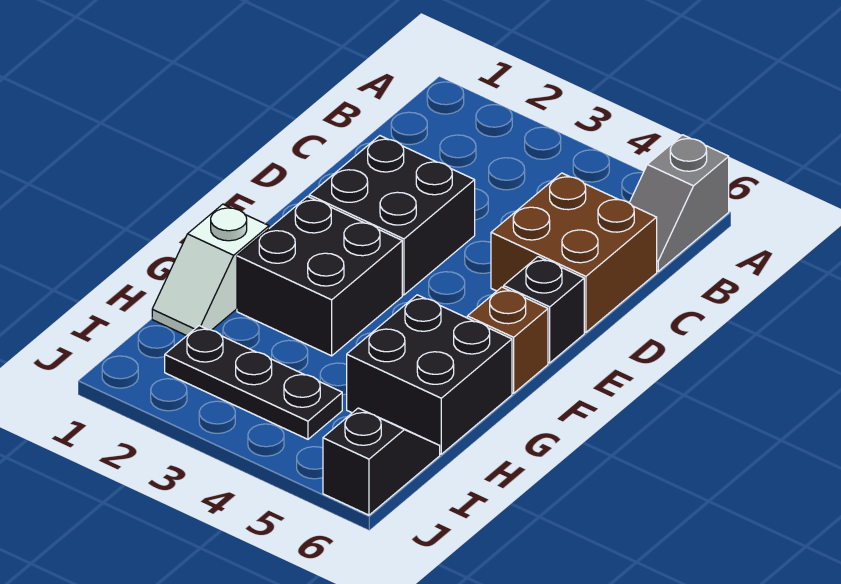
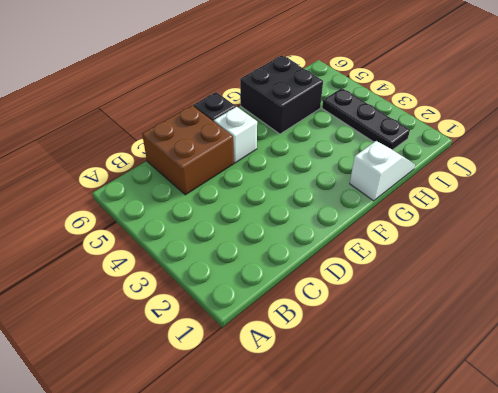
white 1x1 brick [214,107,257,163] -> none
none -> grey 1x2 slope [629,135,729,271]
none -> black 2x2 brick [309,136,475,295]

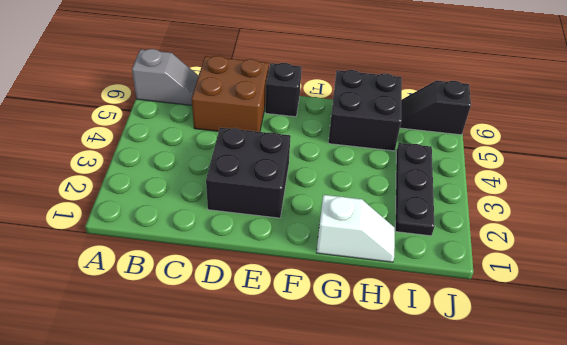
none -> black 2x2 brick [237,196,402,356]
none -> brown 1x1 brick [467,287,548,393]

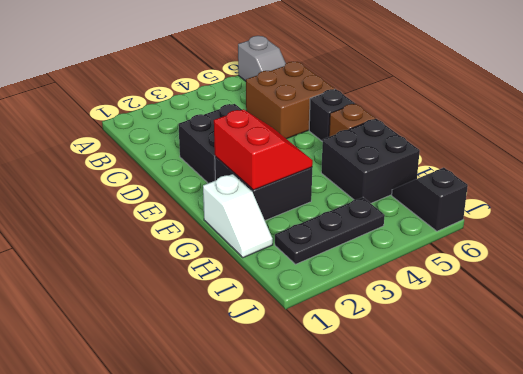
red 2x2 slope [214,109,313,190] -> none

